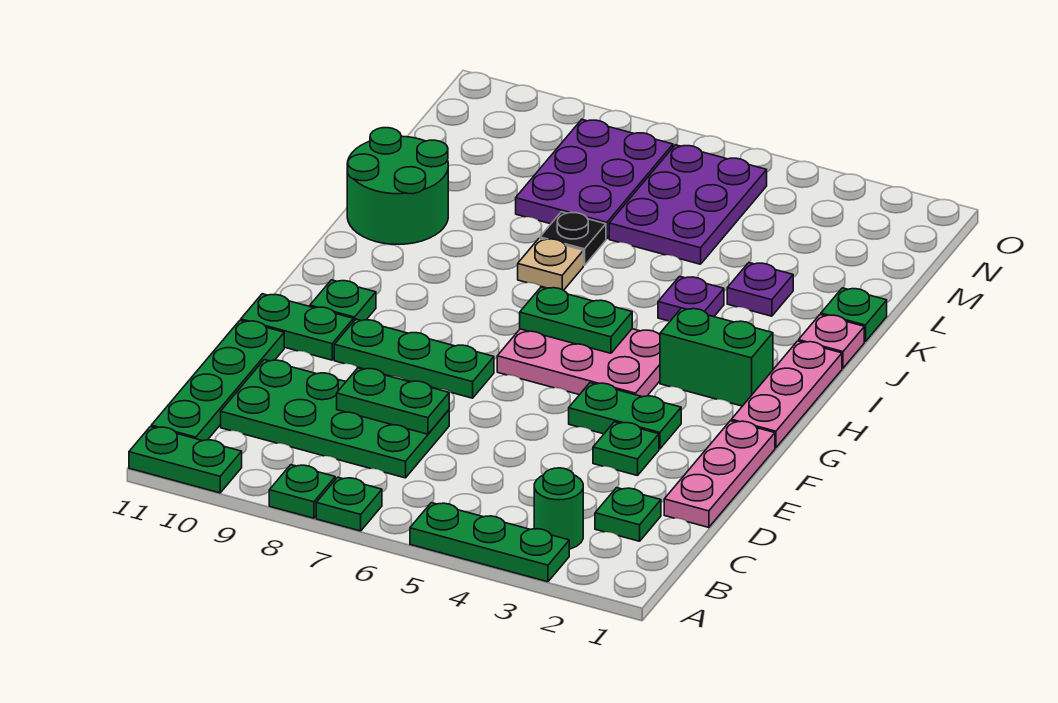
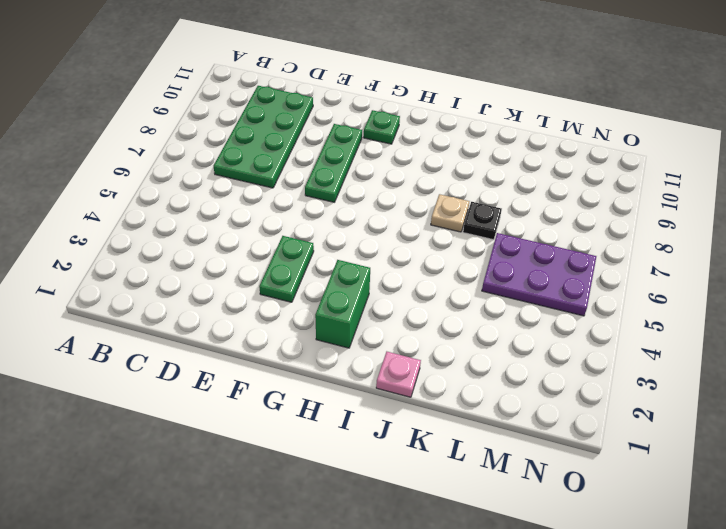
none -> green 1x3 plate [410,503,569,582]
none -> green 1x1 plate [316,477,382,531]
none -> green 1x1 plate [269,465,335,518]

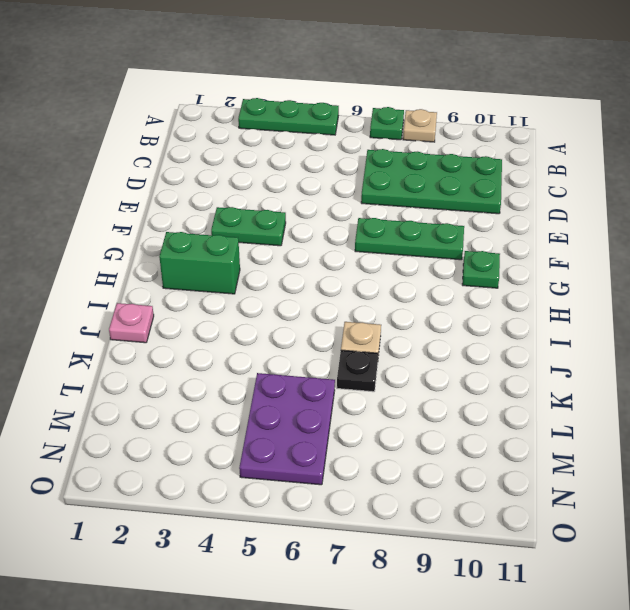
tan 1x1 plate [403,109,437,142] -> green 1x1 plate [269,465,335,518]
none -> green 1x2 plate [129,427,242,493]
none -> green 1x1 round brick [534,468,583,549]
none -> green 1x4 plate [151,320,284,441]

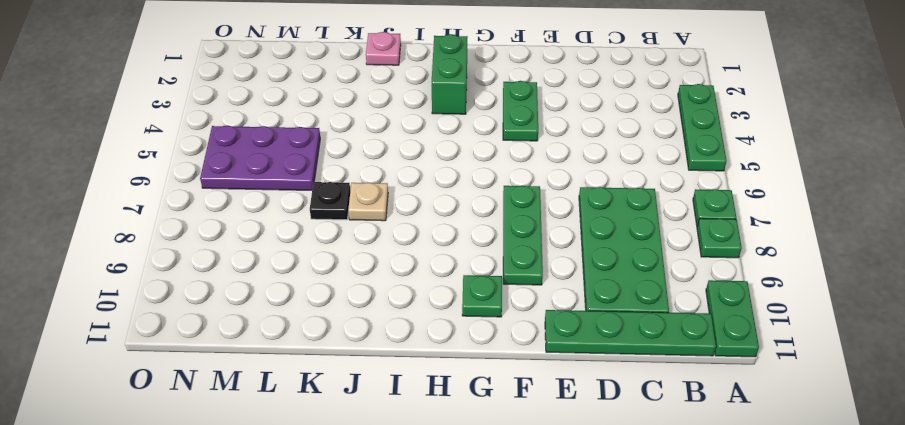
none -> green 1x1 round brick [534,468,583,549]
none -> green 1x1 plate [595,488,661,541]
none -> pink 1x3 plate [664,421,775,528]

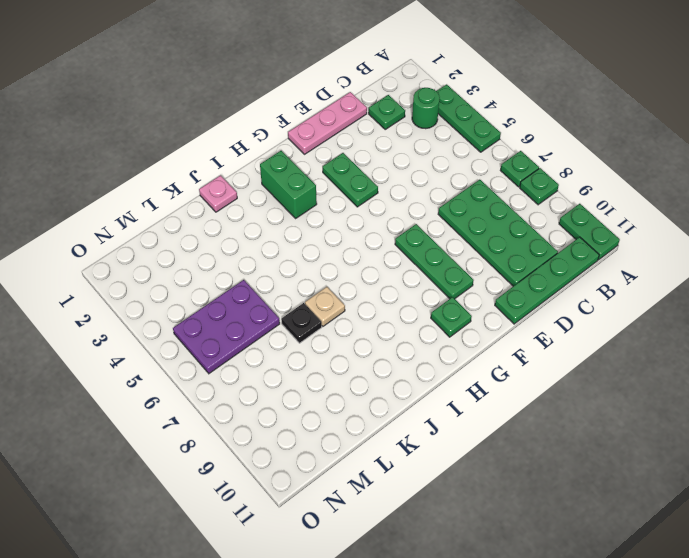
none -> green 1x1 plate [593,422,659,476]
none -> green 1x2 plate [241,294,354,360]
none -> pink 1x3 plate [731,341,842,448]

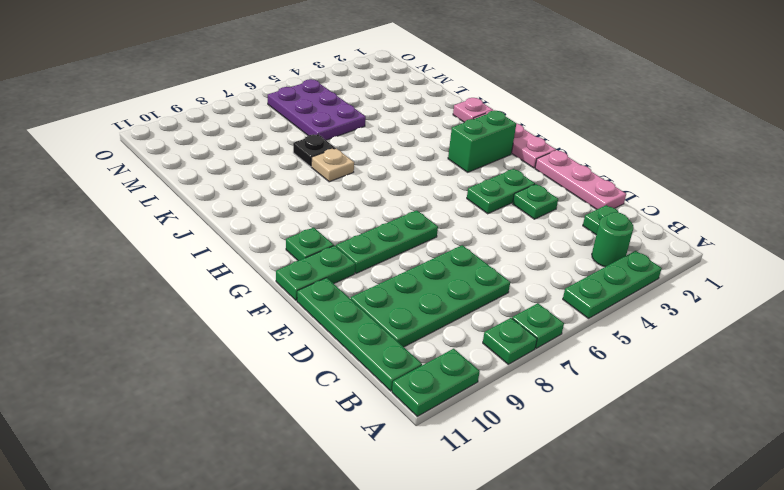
none -> pink 2x3 plate [497,329,660,397]
none -> purple 1x1 plate [658,276,724,321]
none -> green 2x2 round brick [347,128,448,244]

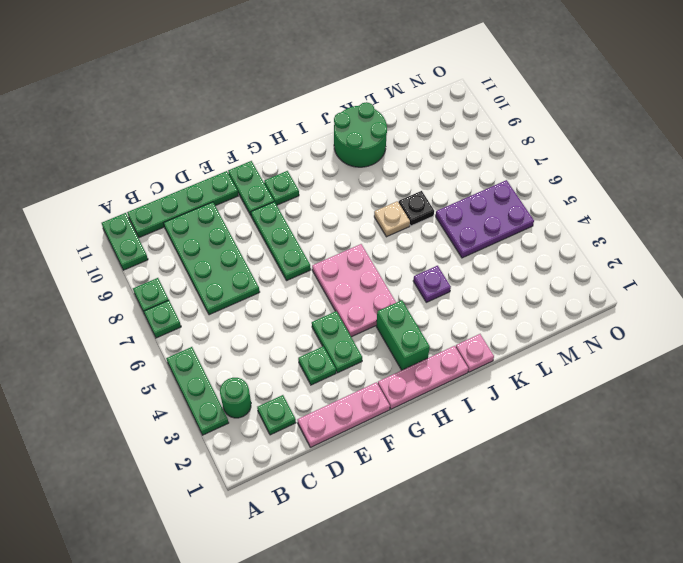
none -> green 1x1 plate [821,288,887,342]
none -> purple 1x1 plate [727,263,793,316]
none -> purple 2x3 plate [516,119,673,239]

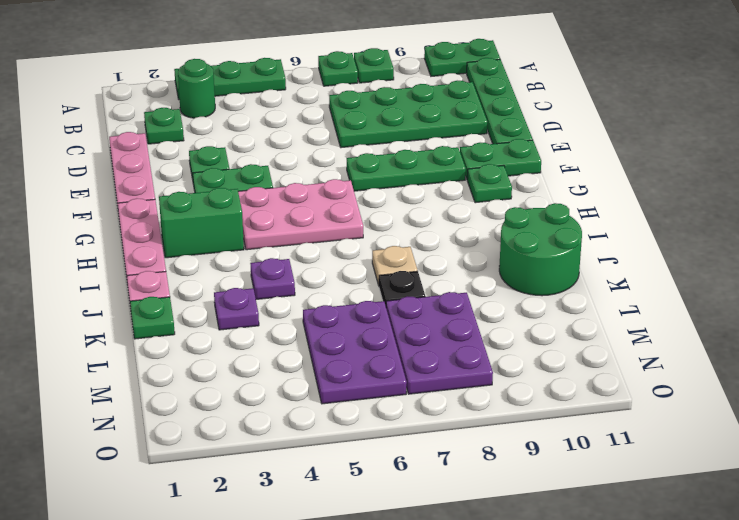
none -> green 1x2 plate [337,368,449,434]
none -> green 1x2 plate [520,287,632,353]

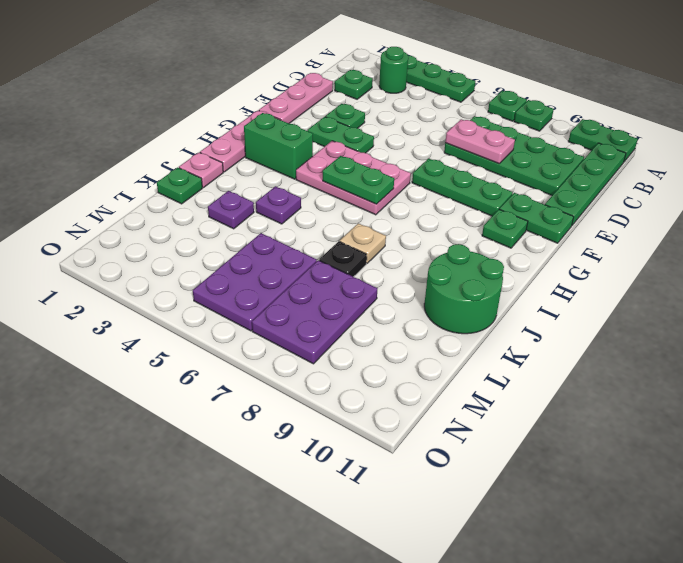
pink 1x2 plate [445,119,515,164] -> green 1x2 plate [337,368,449,434]

